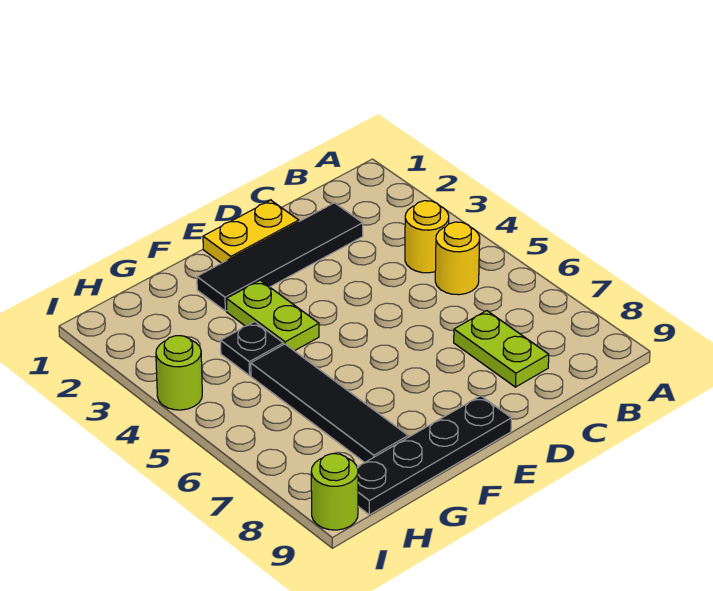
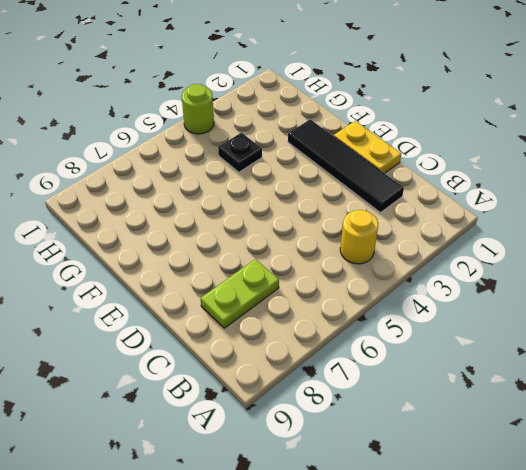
none -> yellow 1x1 round brick [435,222,480,295]
none -> black 1x4 plate [357,396,511,515]

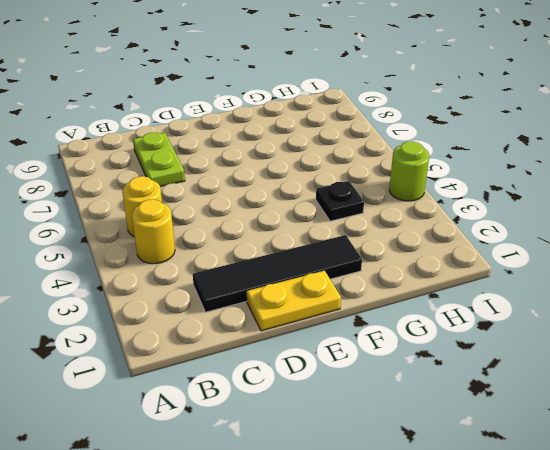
none -> black 1x4 plate [357,396,511,515]
none -> lime 1x2 plate [226,280,319,351]

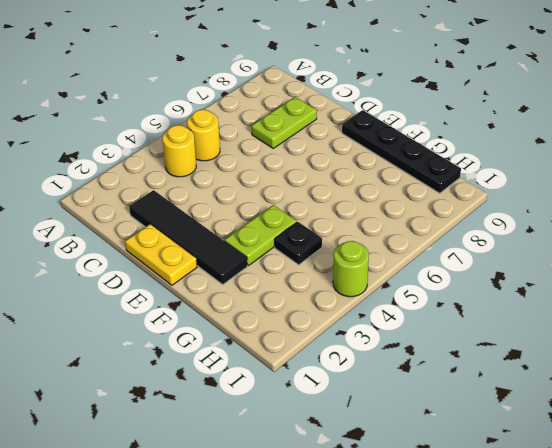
none -> black 1x4 tile [251,344,408,463]
none -> lime 1x1 round brick [311,454,358,530]

